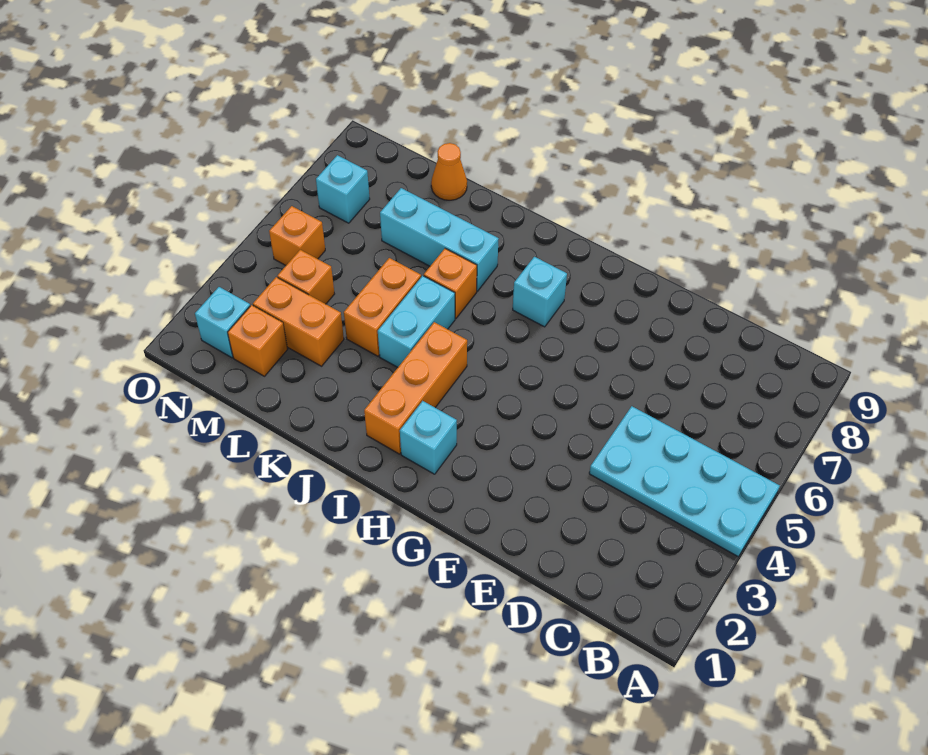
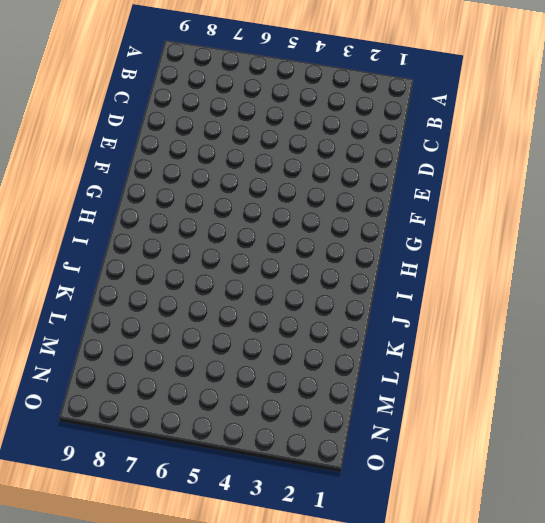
none -> cyan 2x4 plate [589,406,780,557]
none -> cyan 1x1 brick [400,401,457,474]
none -> cyan 1x1 brick [513,257,567,327]

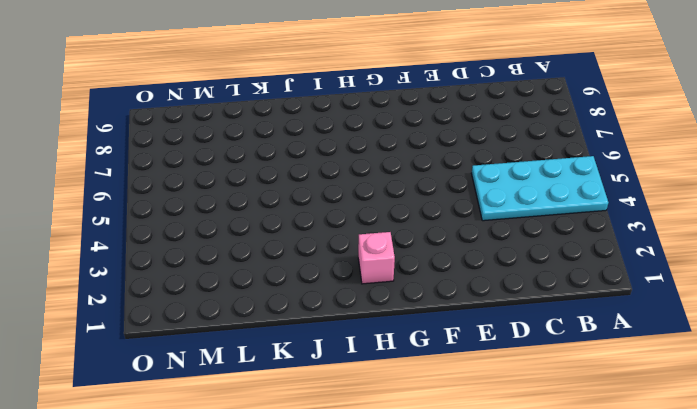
pink 1x1 brick [358,232,395,284] -> cyan 1x1 brick [400,401,457,474]
none -> cyan 1x1 brick [513,257,567,327]
none -> orange 1x3 brick [364,322,467,454]
none -> cyan 1x2 brick [378,276,455,367]

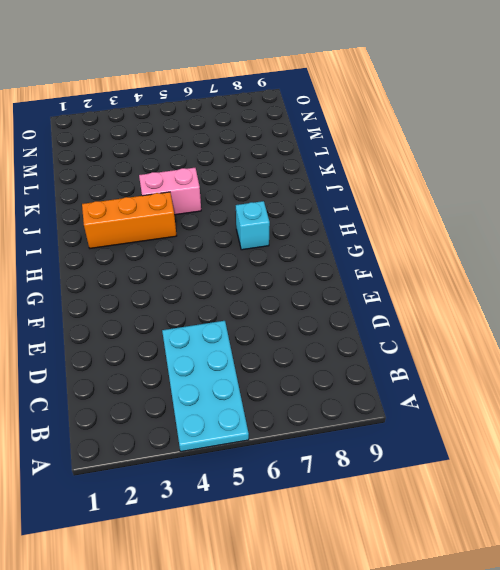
pink 1x2 brick [139,168,201,215] -> cyan 1x2 brick [378,276,455,367]
none -> cyan 1x1 brick [400,401,457,474]
none -> orange 1x1 brick [424,249,477,318]
none -> cyan 1x3 brick [380,188,499,291]

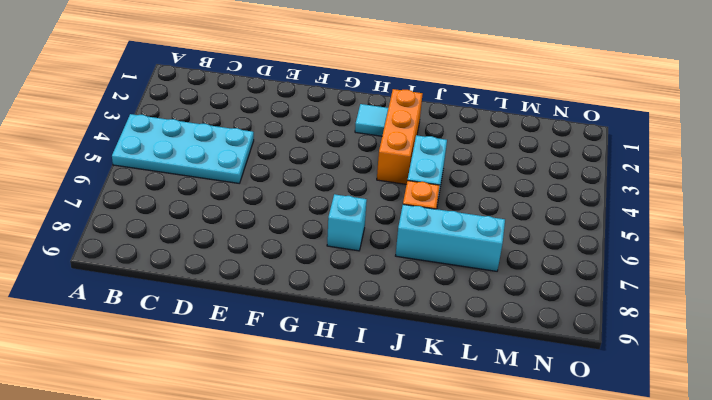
cyan 1x1 tile [355,104,388,136] -> cyan 1x1 brick [400,401,457,474]
none -> orange 1x2 brick [344,258,421,356]
none -> orange 1x2 brick [253,277,344,366]
none -> orange 1x1 cone [431,143,467,200]

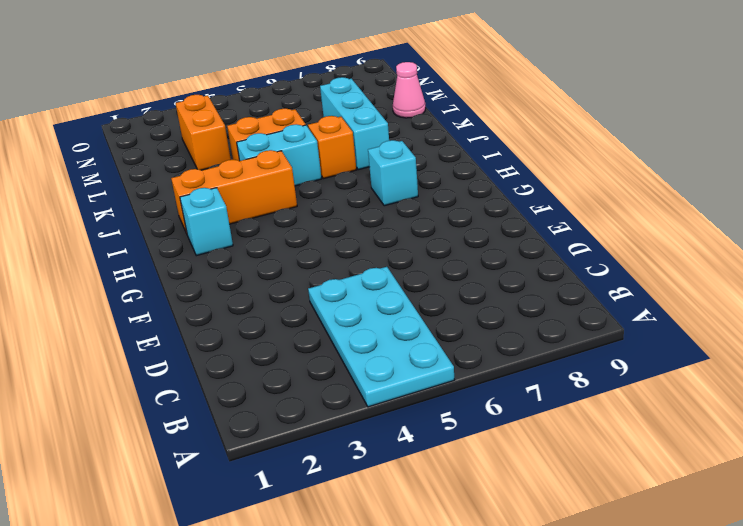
pink 1x1 cone [393,62,426,118] -> orange 1x1 cone [431,143,467,200]
none -> orange 1x1 brick [228,305,288,376]
none -> orange 1x1 brick [277,250,334,304]
none -> cyan 1x1 brick [195,287,250,358]

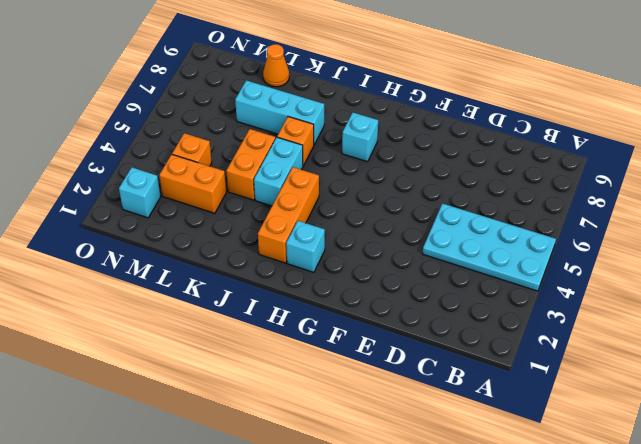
none -> orange 1x1 brick [228,305,288,376]
none -> orange 1x1 brick [269,206,325,265]
none -> cyan 1x1 brick [316,155,370,223]

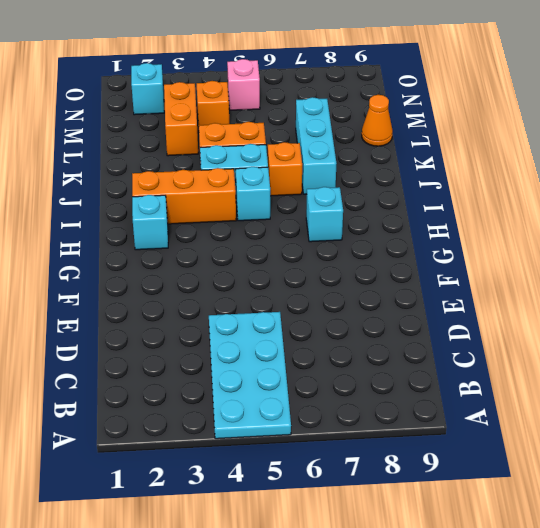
cyan 1x1 brick [236,167,270,221] -> cyan 1x1 brick moved to [316,155,370,223]
pink 1x1 brick [227,59,260,110] -> orange 1x1 brick [269,206,325,265]
none -> orange 1x1 brick [228,305,288,376]

